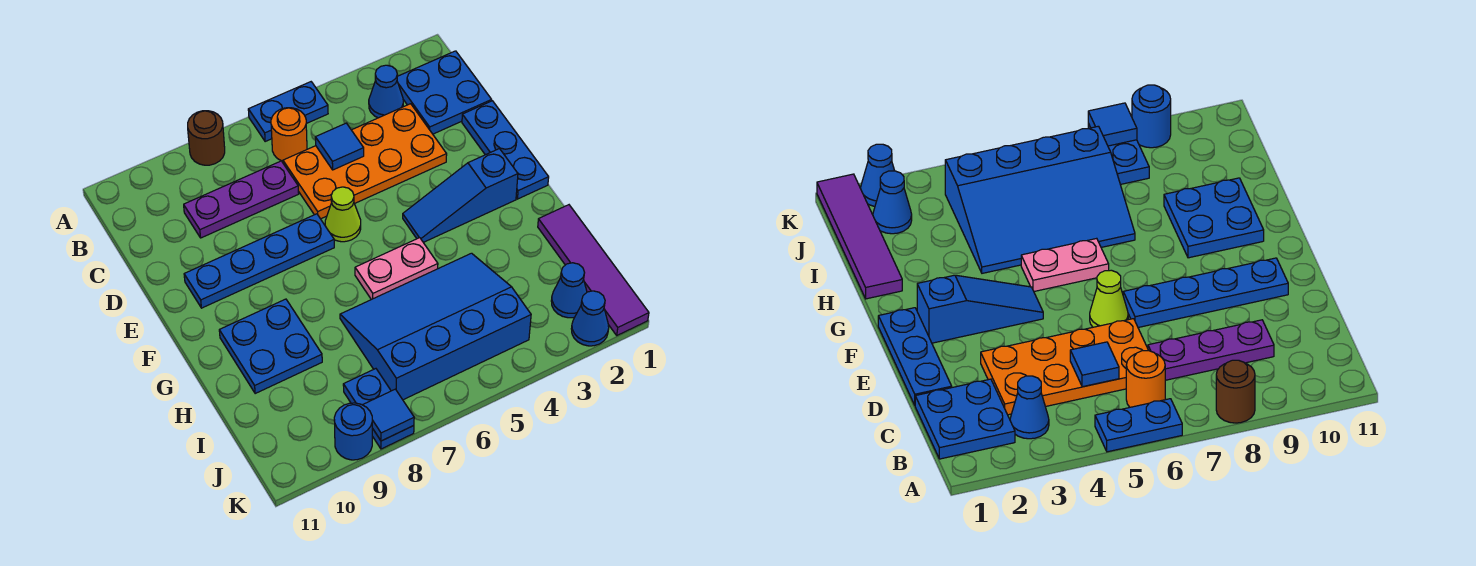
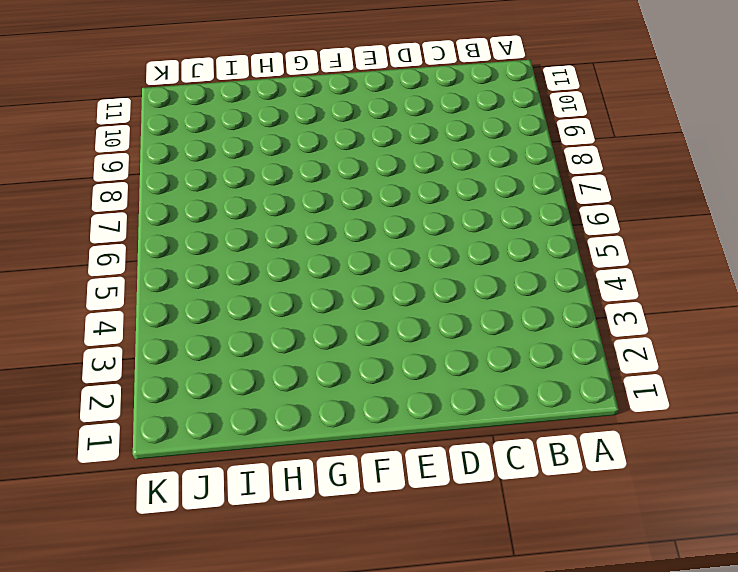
none -> blue 1x2 plate [248,82,328,142]
none -> brown 1x1 round brick [188,111,225,165]
none -> blue 2x2 plate [397,51,492,134]

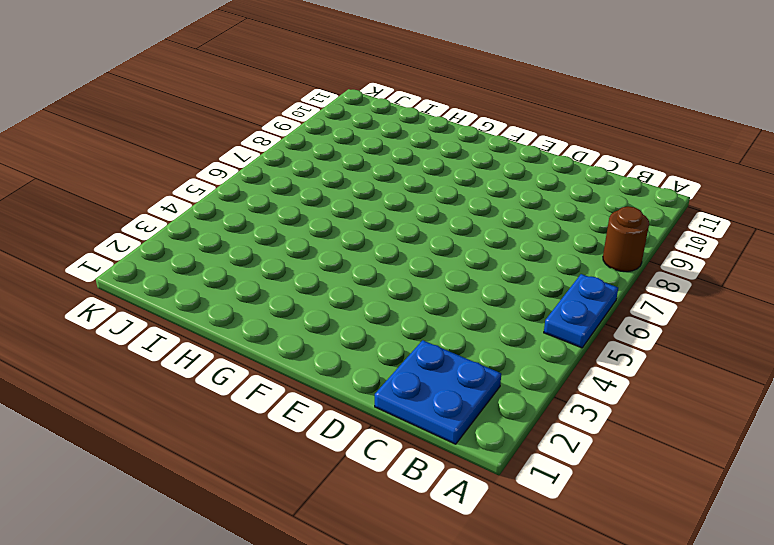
none -> blue 1x1 cone [369,65,403,118]
none -> orange 1x1 round brick [271,108,307,161]
none -> orange 2x4 plate [283,104,447,219]

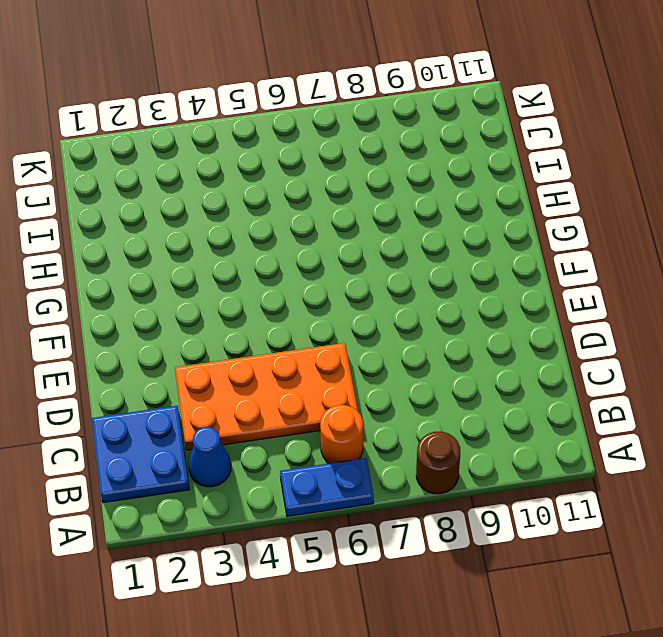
none -> purple 1x3 plate [184,161,299,238]
none -> blue 1x3 plate [462,101,549,199]
none -> lime 1x1 cone [325,187,361,242]

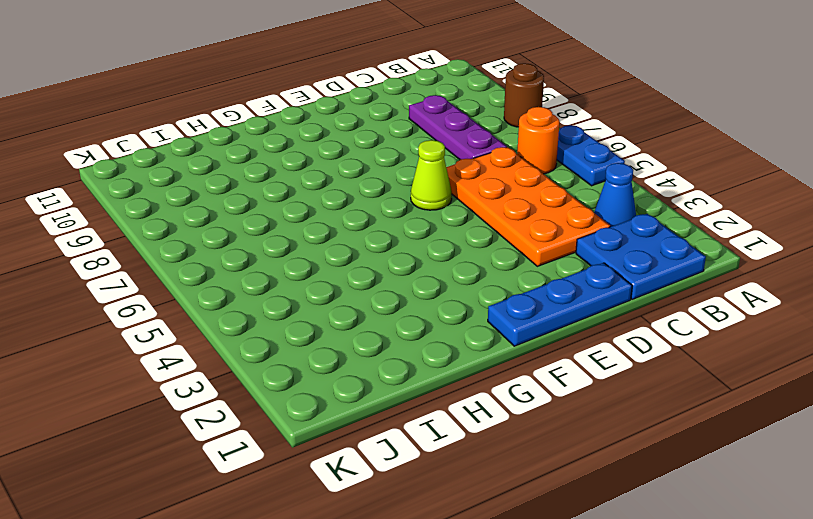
none -> blue 1x4 plate [184,214,334,308]
none -> blue 1x3 slope [403,149,518,242]
none -> pink 1x2 plate [355,238,438,300]

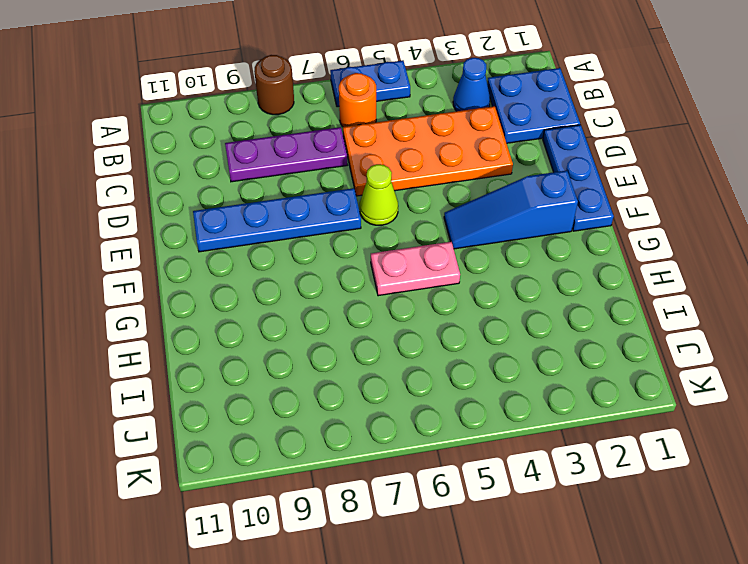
none -> blue 2x2 plate [219,299,322,394]
none -> purple 1x4 tile [538,205,649,335]
none -> blue 3x4 slope [340,253,531,400]

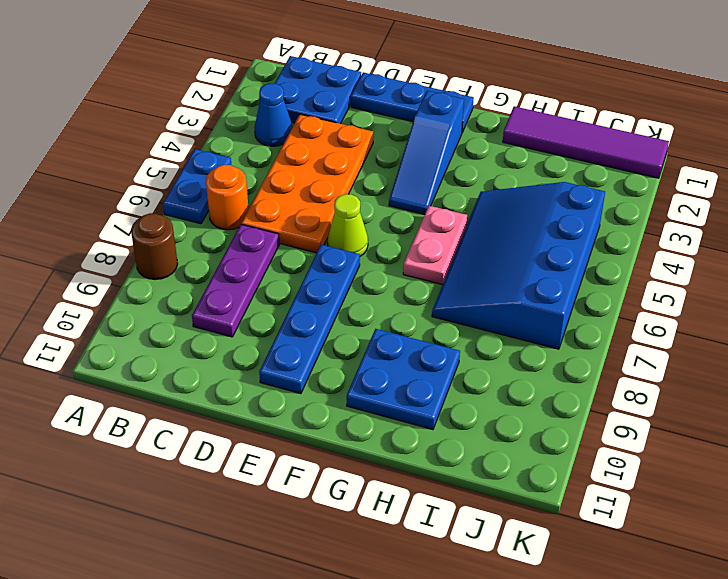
none -> blue 1x1 cone [551,263,587,318]
none -> blue 1x2 plate [343,369,414,449]
none -> blue 1x1 cone [571,291,609,346]

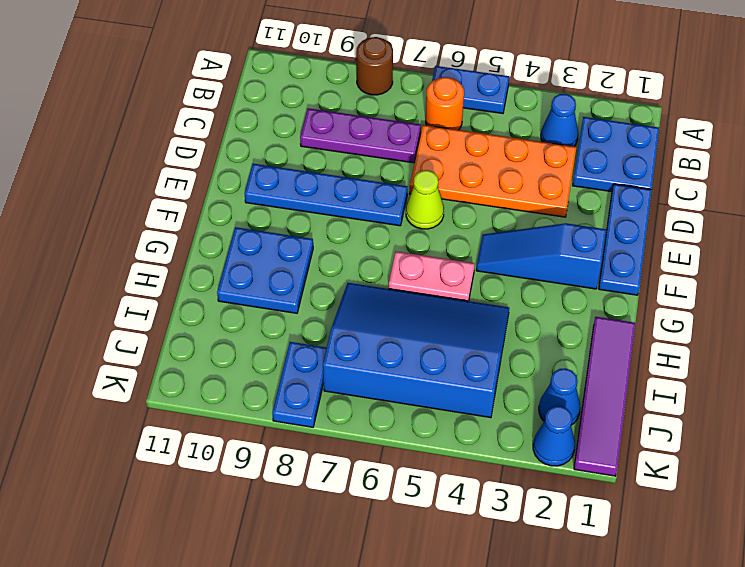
none -> blue 1x1 round brick [334,403,372,460]
none -> blue 1x1 tile [315,123,364,170]
none -> blue 1x1 tile [363,389,414,441]

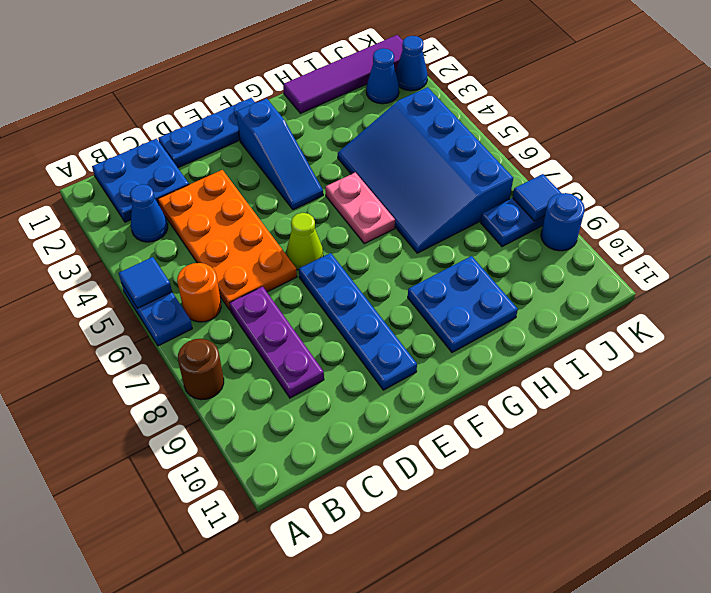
blue 1x1 tile [119,257,172,308] -> blue 1x1 tile moved to [315,123,364,170]

